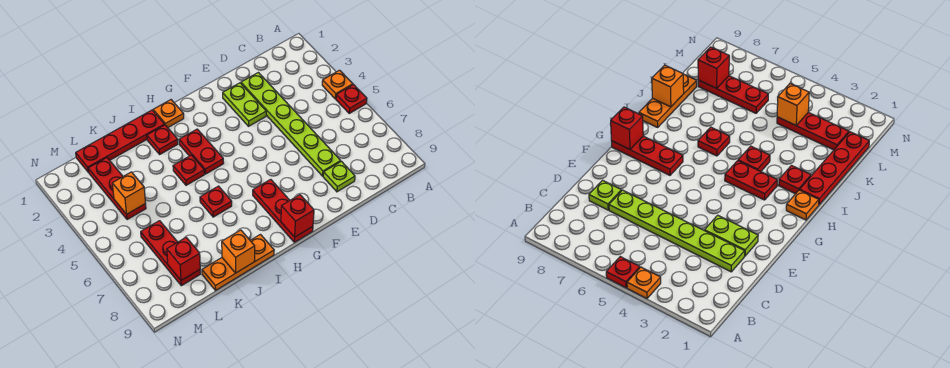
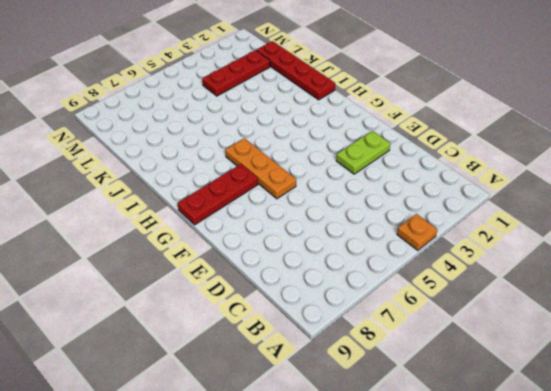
orange 1x3 plate [225,138,296,199] -> orange 1x3 plate moved to [202,234,274,290]
none -> red 1x1 plate [336,85,367,113]
none -> lime 1x6 plate [241,73,341,176]
none -> lime 1x1 plate [323,161,355,192]

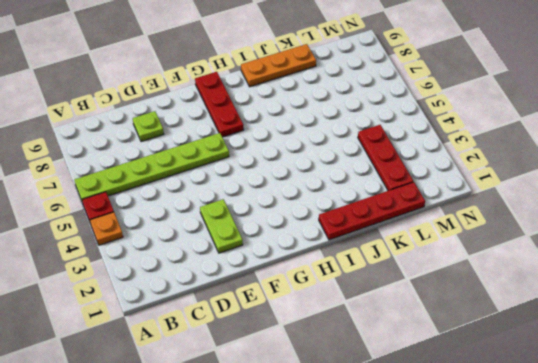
lime 1x6 plate [75,133,229,201] -> lime 1x6 plate turned to [241,73,341,176]
none -> orange 1x1 plate [153,100,184,127]
none -> red 1x2 plate [179,129,224,174]
none -> red 1x1 plate [147,125,178,154]

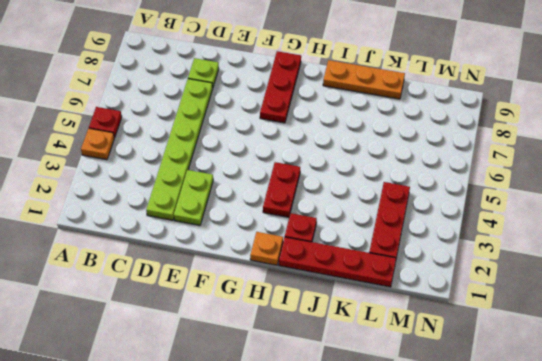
none -> red 1x1 plate [173,155,204,185]
none -> red 1x1 plate [200,186,232,217]
none -> red 1x3 plate [141,221,200,286]

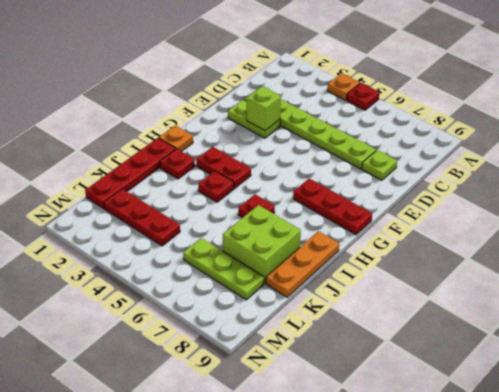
lime 1x1 brick [247,86,281,131] -> none
lime 2x2 brick [223,205,301,283] -> none
lime 1x3 plate [183,238,264,300] -> red 1x3 plate [141,221,200,286]
none -> red 1x1 brick [281,195,314,237]
none -> orange 1x1 brick [222,230,255,273]
none -> orange 1x1 brick [112,172,145,214]

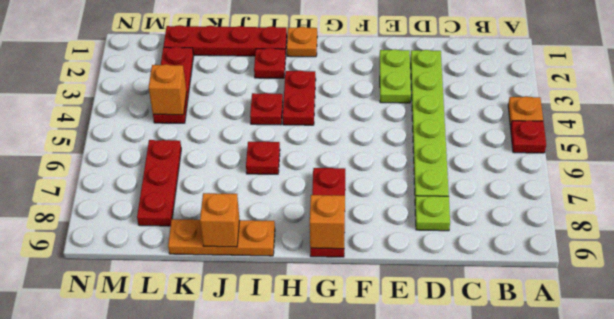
orange 1x1 brick [310,195,345,249] -> red 1x1 brick [281,195,314,237]
none -> red 1x1 brick [167,238,200,280]

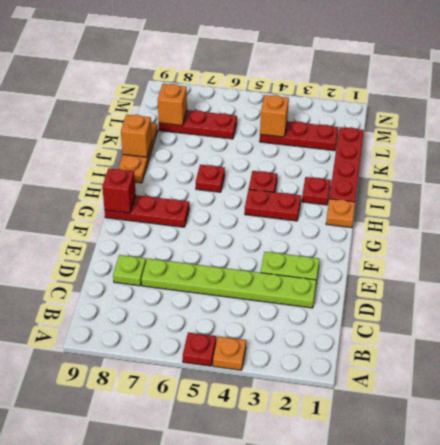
orange 1x1 brick [158,84,187,126] -> red 1x1 brick [167,238,200,280]

